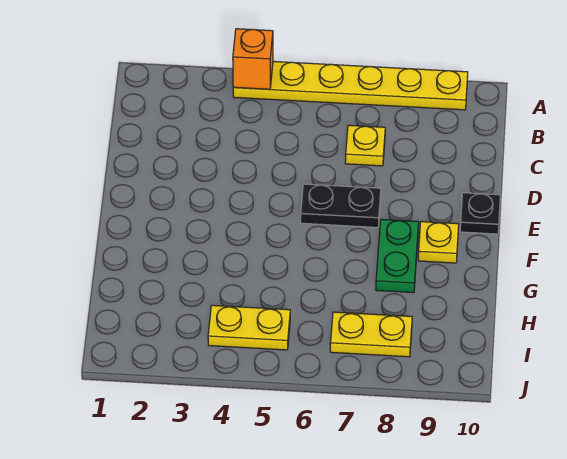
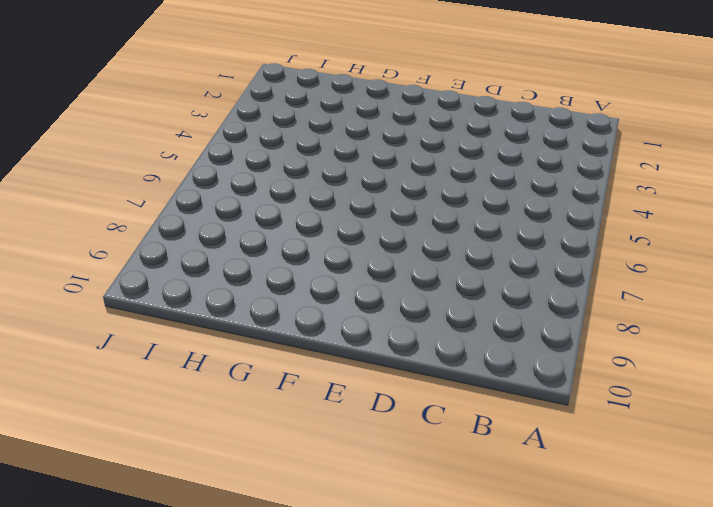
none -> yellow 1x6 plate [233,61,468,110]
none -> yellow 1x1 plate [345,125,385,166]

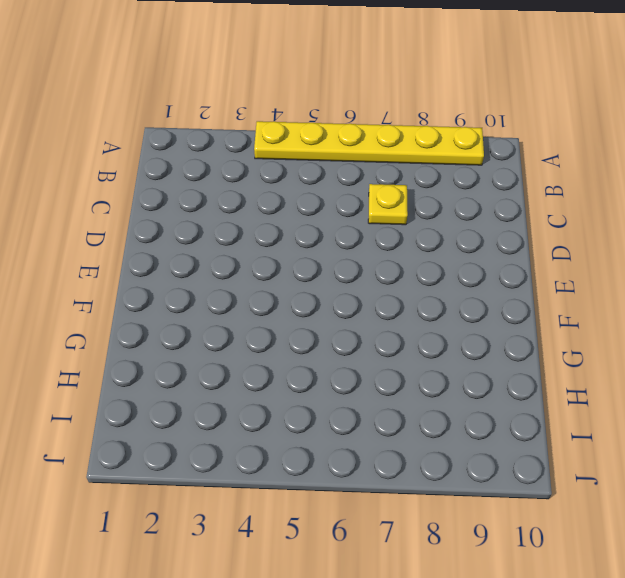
none -> black 1x2 plate [301,184,381,227]
none -> black 1x1 plate [460,193,500,234]

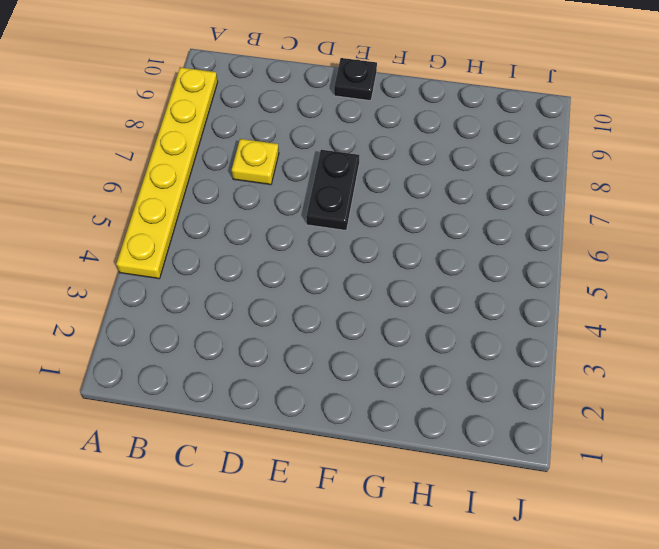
none -> green 1x2 plate [376,219,419,293]
none -> yellow 1x1 plate [418,222,459,263]

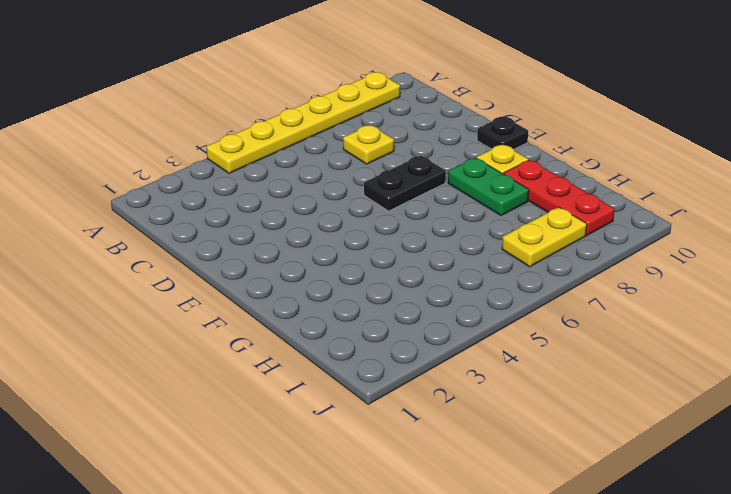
red 1x3 plate [504,160,614,235] -> none
none -> yellow 1x2 plate [208,305,290,350]
none -> orange 1x1 brick [233,29,273,89]

